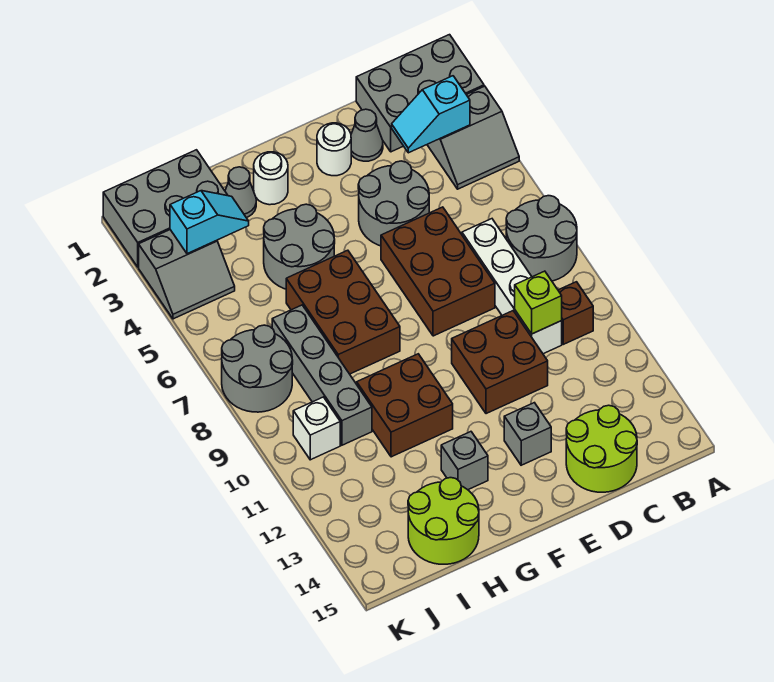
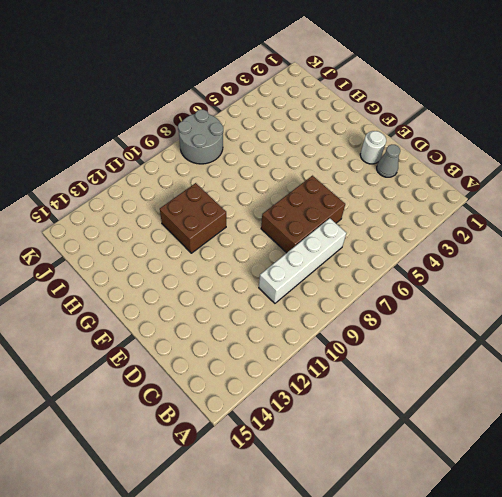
none -> grey 2x3 brick [356,35,484,152]
none -> grey 2x2 slope [427,86,519,189]
none -> grey 2x2 round brick [506,196,577,281]

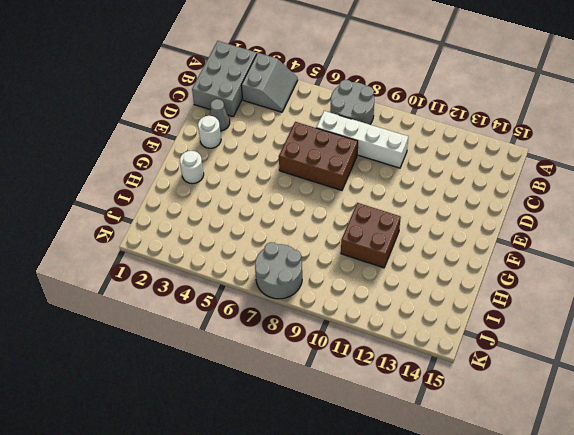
none -> brown 1x1 brick [558,282,593,344]
none -> lime 2x2 round brick [566,405,637,492]
none -> grey 2x2 round brick [358,161,429,246]

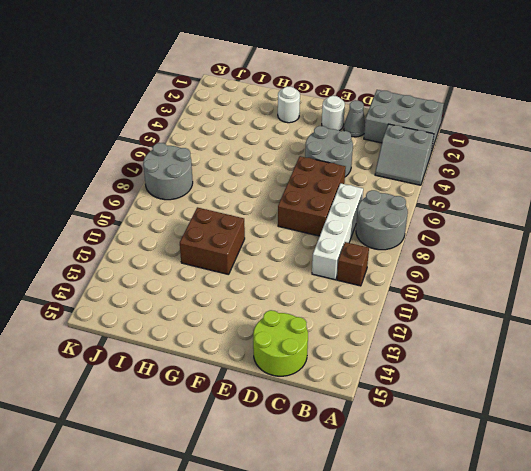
none -> brown 2x2 brick [452,311,548,414]
none -> grey 1x1 brick [504,403,551,465]
none -> grey 2x2 round brick [264,204,335,289]

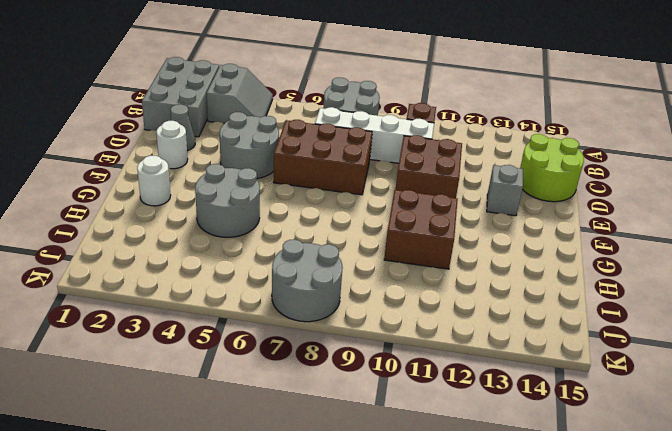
none -> brown 2x3 brick [286,250,400,374]
none -> grey 1x1 brick [441,432,488,490]
none -> grey 1x1 cone [225,167,256,218]

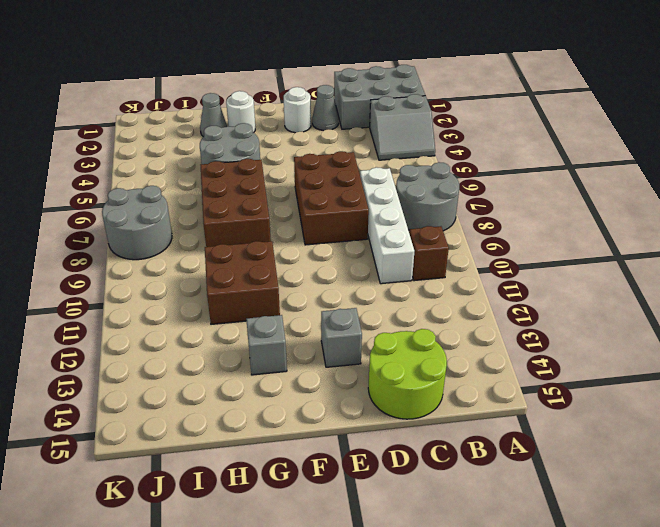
none -> grey 2x2 round brick [358,161,429,246]
none -> brown 2x2 brick [452,311,548,414]
none -> lime 2x2 round brick [408,478,479,564]

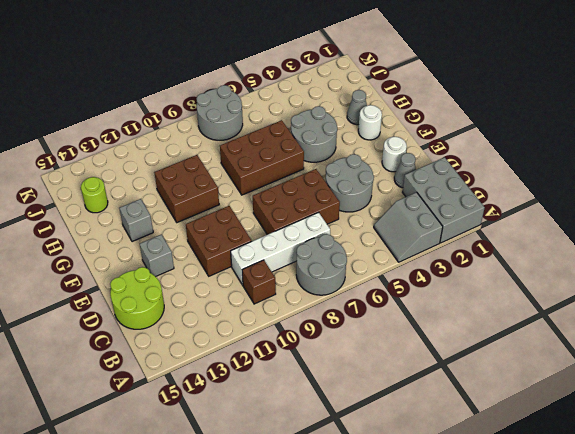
lime 1x1 round brick [81,177,108,213] -> lime 2x2 round brick [408,478,479,564]
none -> grey 2x3 brick [103,150,228,267]
none -> grey 1x4 brick [272,305,372,445]
none -> grey 2x2 slope [139,230,235,319]

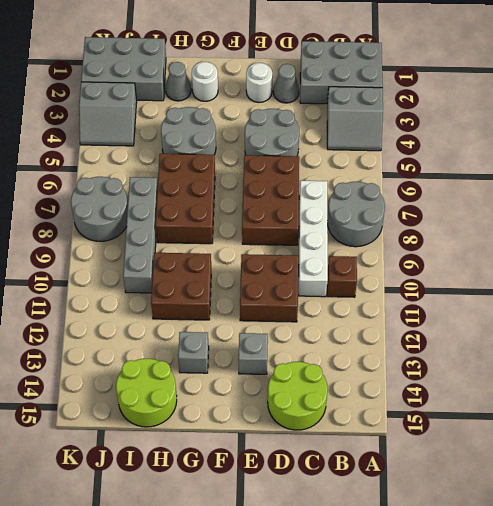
none -> white 1x1 brick [293,397,340,460]
none -> cyan 1x2 slope [392,76,470,153]
none -> lime 1x1 brick [515,271,562,334]

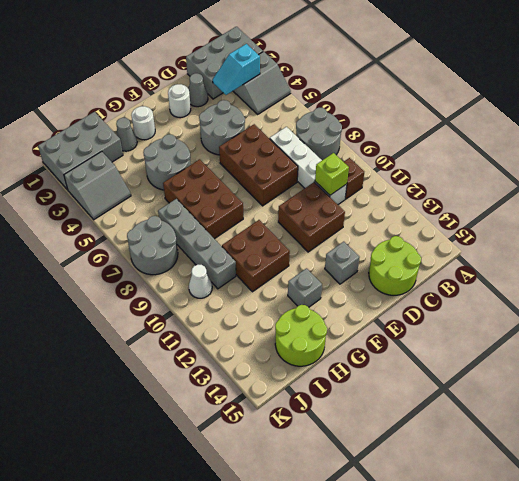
white 1x1 cone [189,265,212,298] -> white 1x1 brick [293,397,340,460]
none -> cyan 1x2 slope [170,191,249,254]

